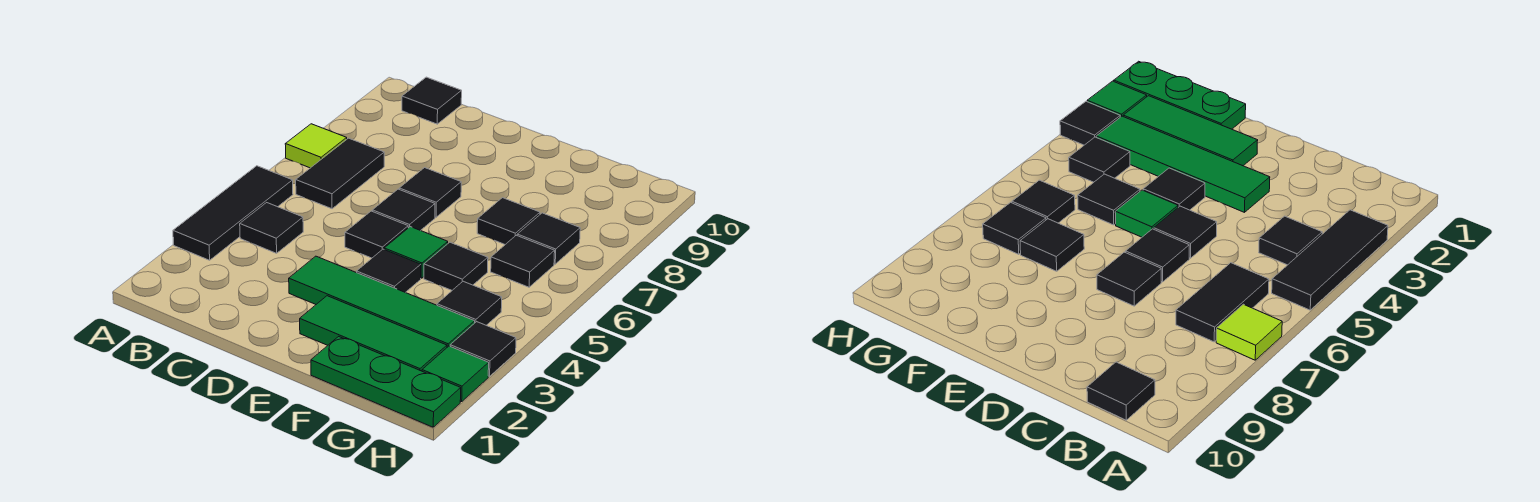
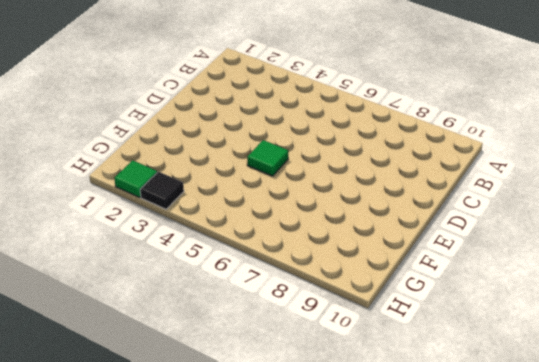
none -> black 1x3 tile [173,166,293,260]
none -> lime 1x1 tile [285,124,347,168]
none -> black 1x1 tile [240,203,303,253]

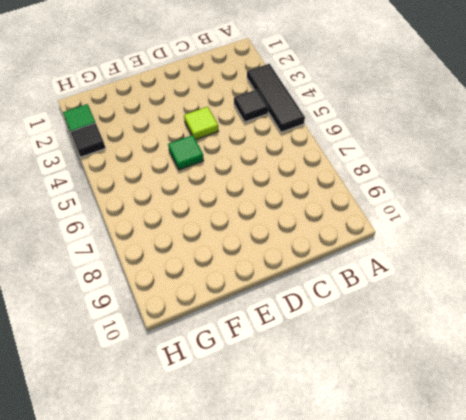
lime 1x1 tile [184,107,218,140] -> lime 1x1 tile moved to [285,124,347,168]
none -> black 1x2 tile [296,138,384,209]
none -> black 1x1 tile [402,77,462,124]
none -> green 1x4 tile [289,256,475,347]

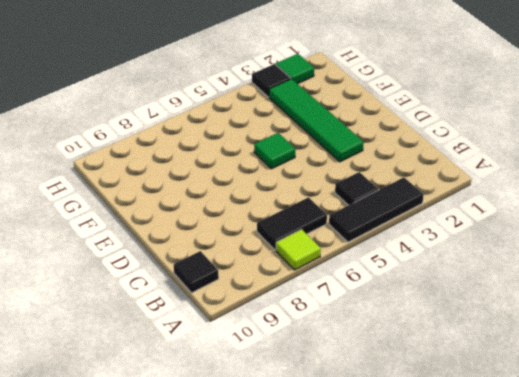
none -> black 1x1 tile [345,211,408,258]
none -> black 1x1 tile [372,189,435,231]
none -> black 1x1 tile [399,168,461,217]

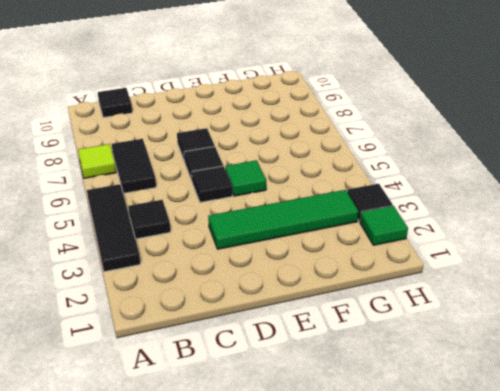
none -> green 1x3 tile [300,296,447,371]
none -> black 1x1 tile [357,249,421,292]
none -> green 1x3 plate [311,337,461,427]

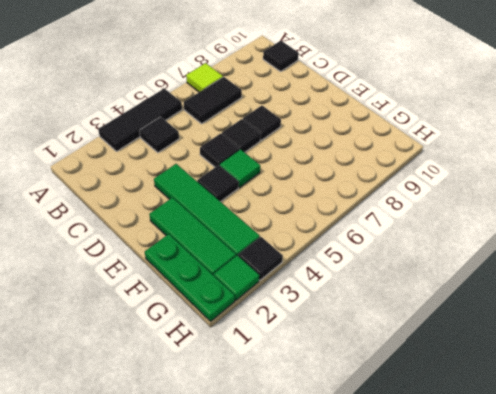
none -> black 1x1 tile [424,242,488,290]
none -> black 1x1 tile [477,198,540,244]
none -> black 1x1 tile [437,281,502,325]

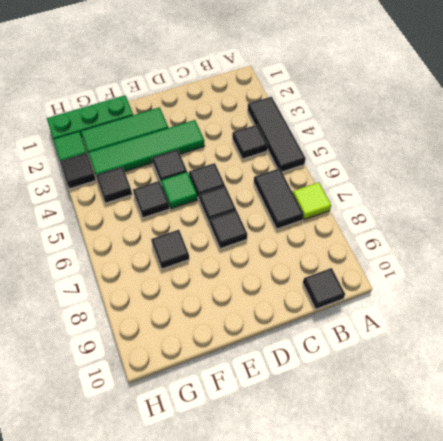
none -> black 1x1 tile [491,235,555,287]
none -> black 1x1 tile [517,213,580,264]

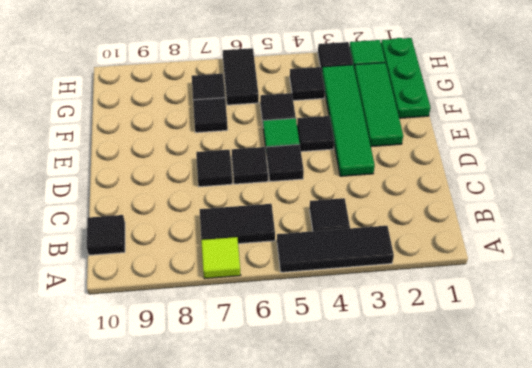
black 1x2 tile [223,48,259,105] -> black 1x1 tile [491,235,555,287]

